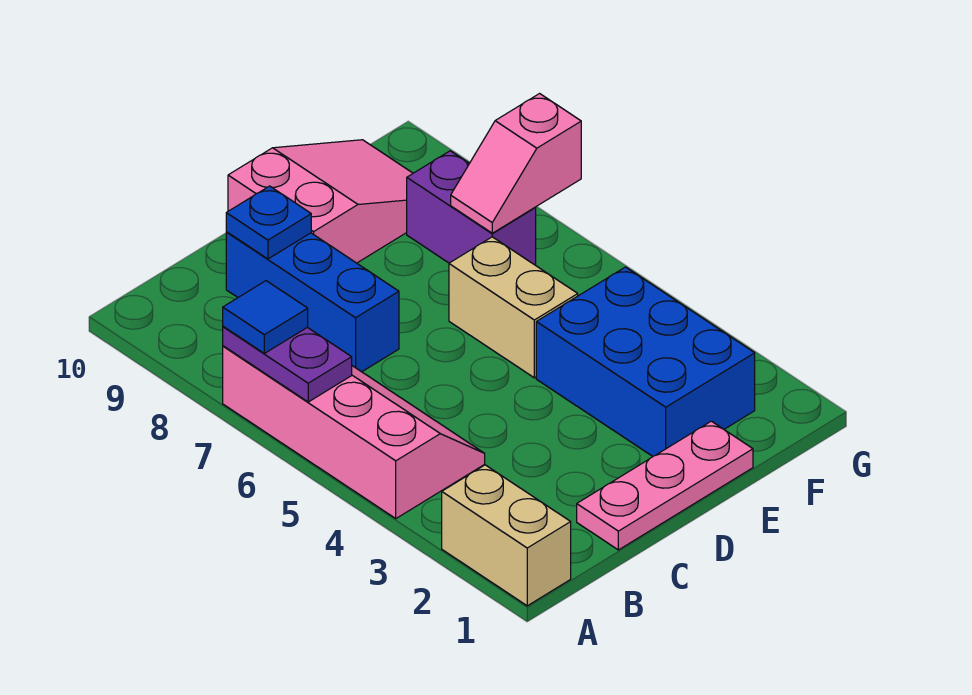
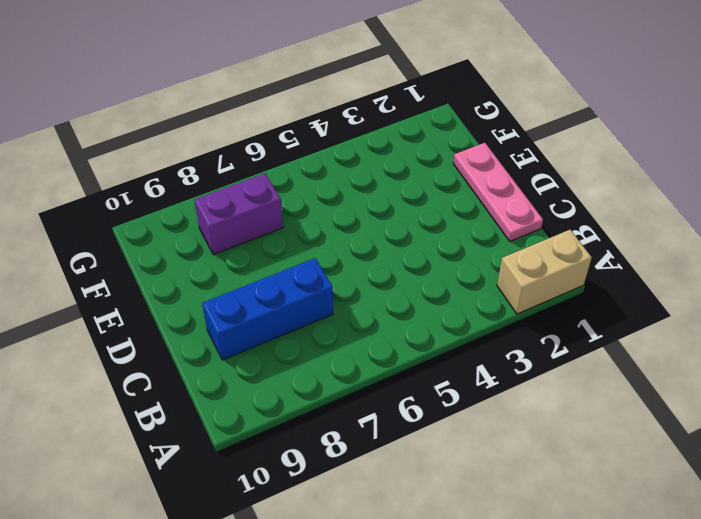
none -> pink 2x4 slope [223,346,485,518]
none -> pink 2x3 slope [228,140,413,263]
none -> blue 2x3 brick [536,267,755,456]

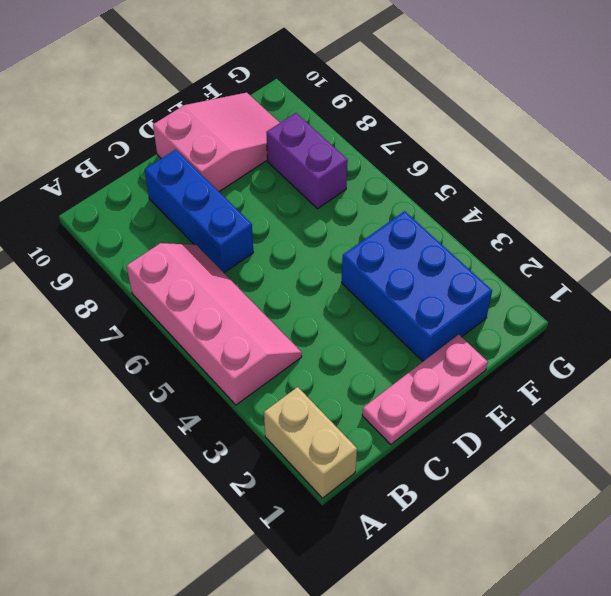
none -> tan 1x2 brick [449,237,578,378]
none -> purple 1x2 plate [223,327,352,402]
none -> blue 1x1 plate [226,186,311,259]

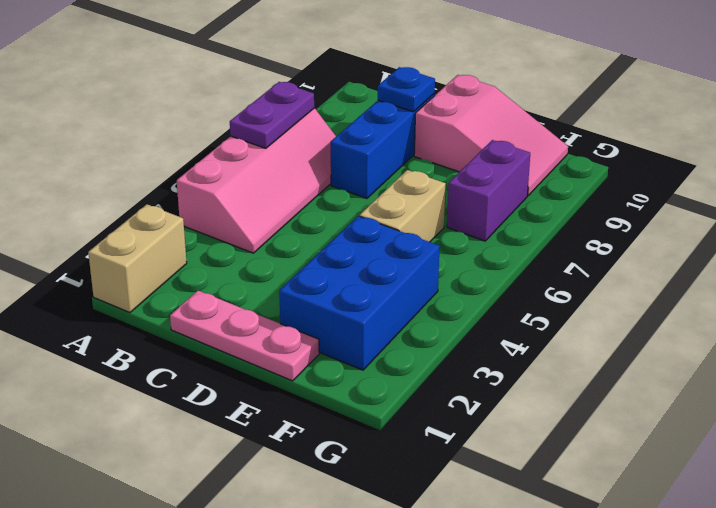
none -> pink 1x2 slope [451,94,581,233]
none -> blue 1x1 tile [223,281,308,353]

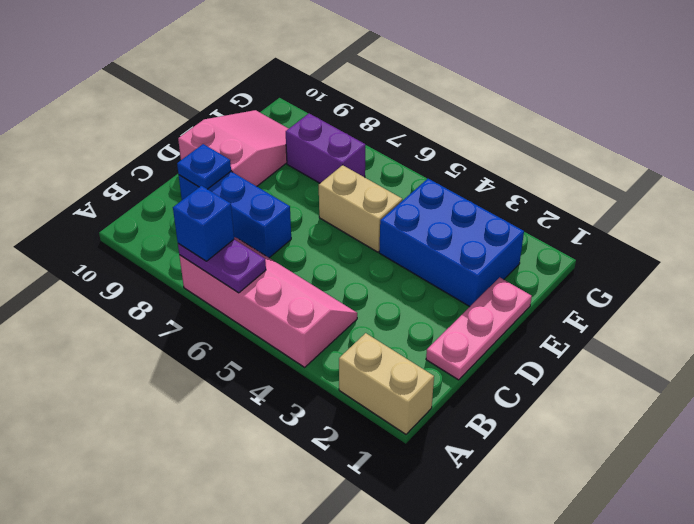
blue 1x1 brick [173,186,234,261] -> blue 1x1 tile [223,281,308,353]
none -> pink 1x2 slope [451,94,581,233]

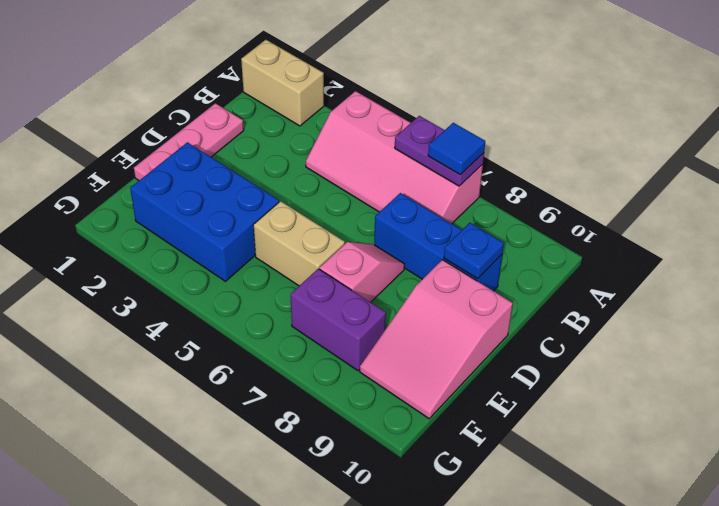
pink 1x2 slope [320,242,405,302] -> pink 1x2 slope moved to [451,94,581,233]

